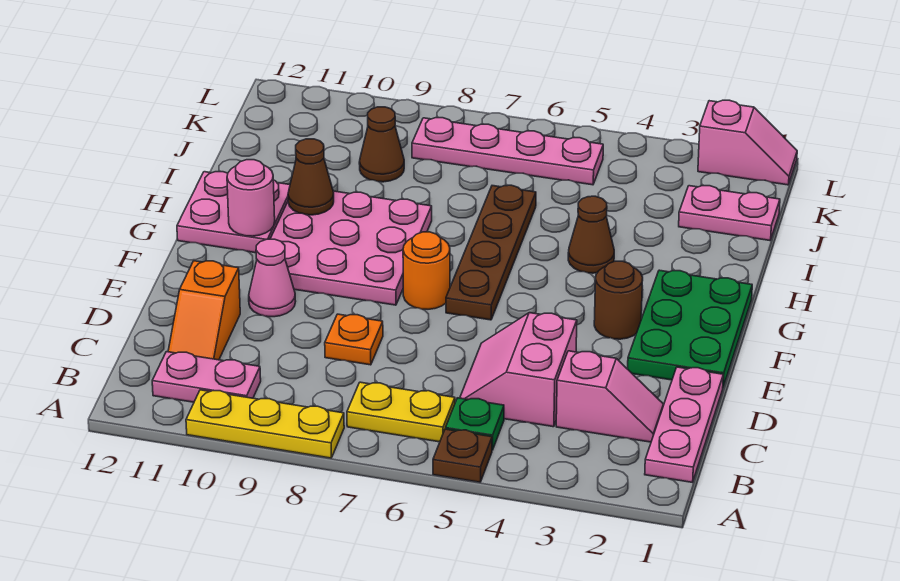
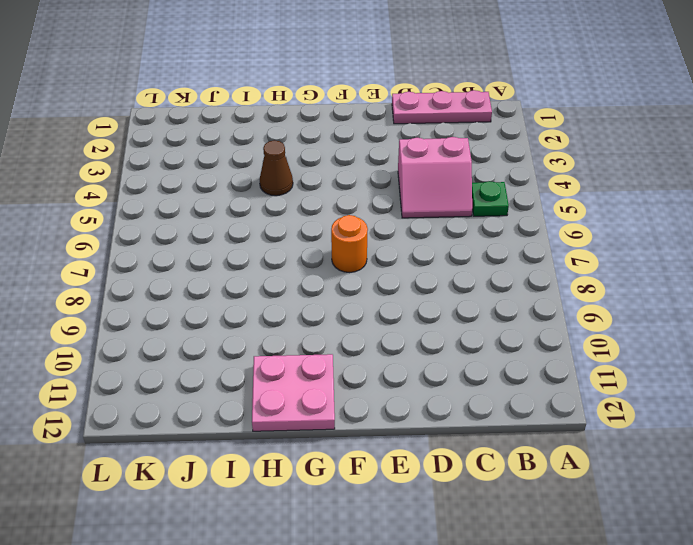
none -> brown 1x1 plate [433,429,492,482]
none -> yellow 1x3 plate [186,390,344,458]
none -> yellow 1x2 plate [347,382,455,442]

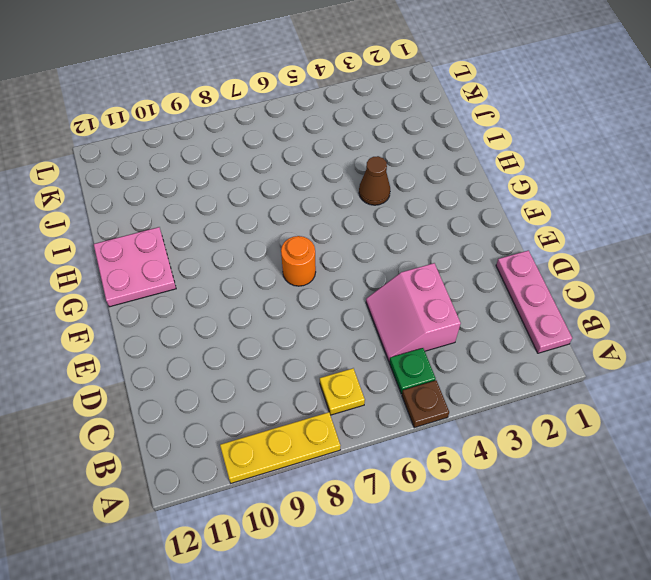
yellow 1x1 plate [320,368,365,415] -> yellow 1x2 plate [347,382,455,442]
none -> pink 1x2 plate [152,352,261,402]
none -> pink 1x2 slope [556,351,663,442]
none -> orange 1x2 slope [168,261,240,360]

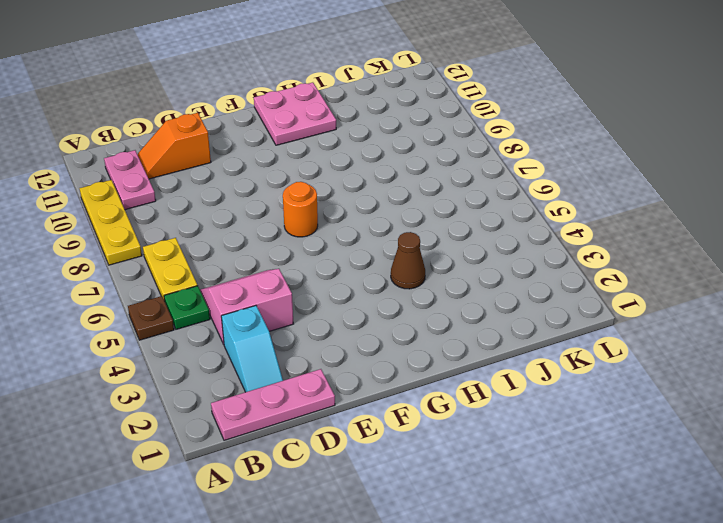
cyan 1x2 slope [221,306,283,392] -> pink 1x2 slope [556,351,663,442]
none -> orange 1x1 plate [325,314,383,365]
none -> green 2x3 plate [628,270,752,387]
none -> pink 1x1 cone [249,239,296,317]

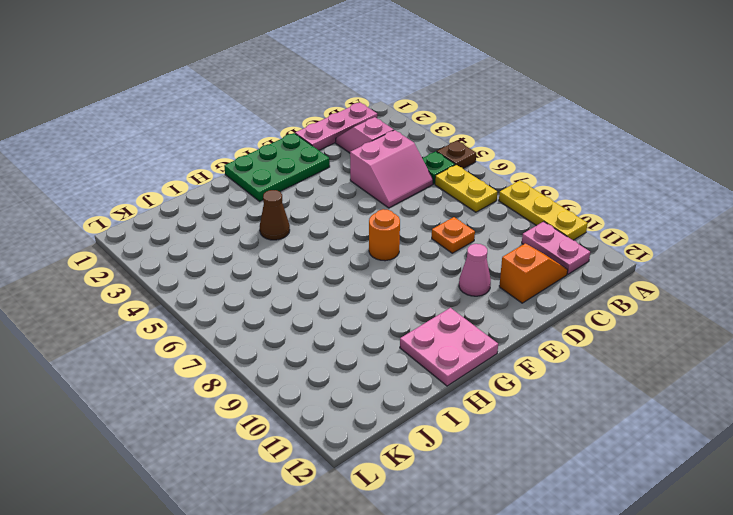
none -> brown 1x1 round brick [594,261,643,339]
none -> brown 1x4 plate [446,185,536,320]
none -> pink 3x3 plate [270,191,432,305]

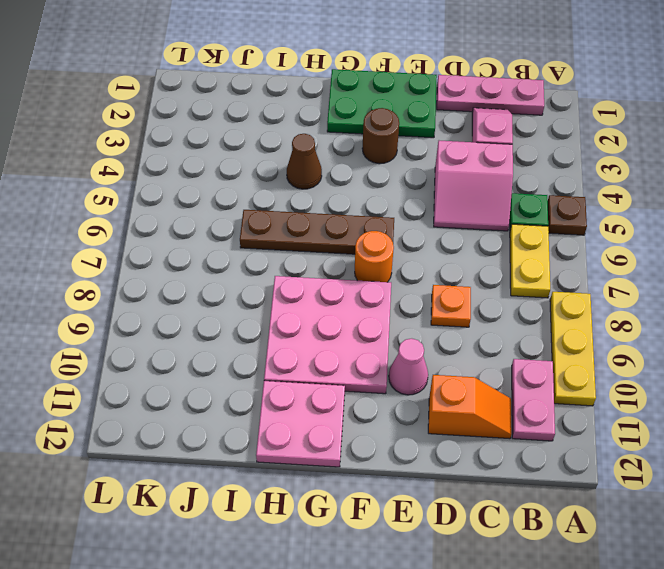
none -> pink 1x2 plate [679,186,780,240]
none -> brown 1x1 cone [359,107,404,182]
none -> pink 1x4 plate [412,118,603,185]

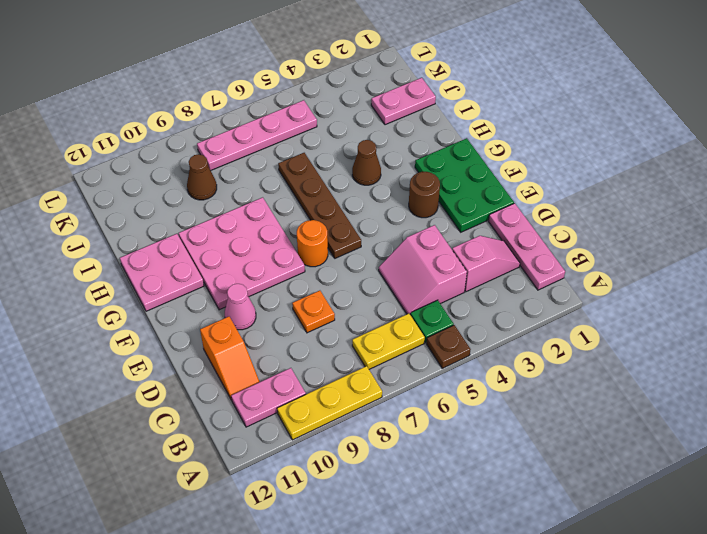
none -> pink 1x2 slope [698,100,797,185]
none -> pink 1x1 round brick [227,160,275,236]
none -> brown 1x1 cone [288,139,334,215]

